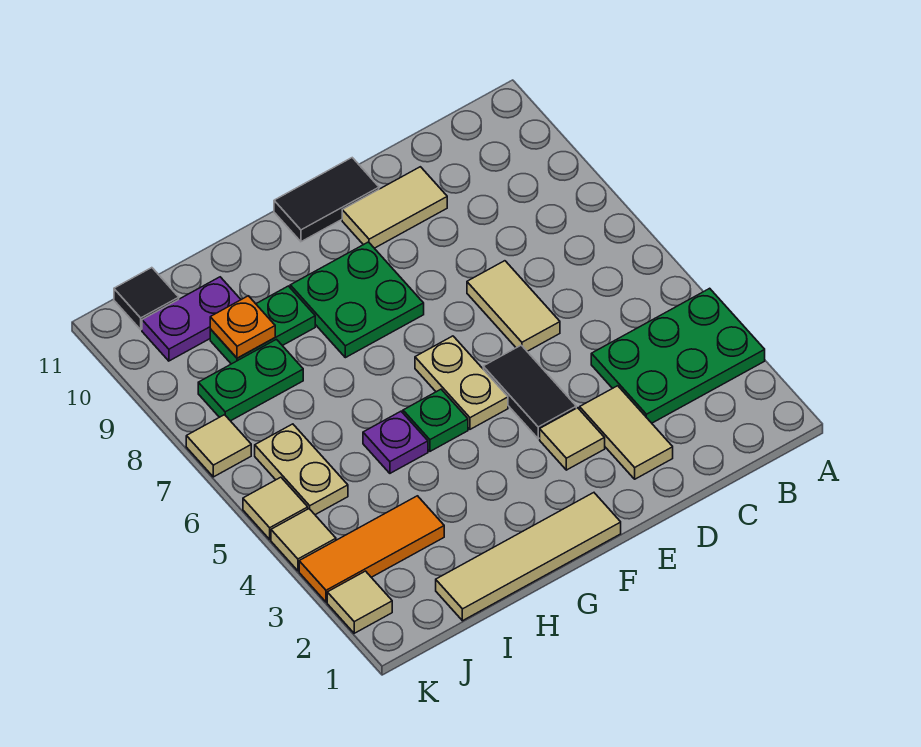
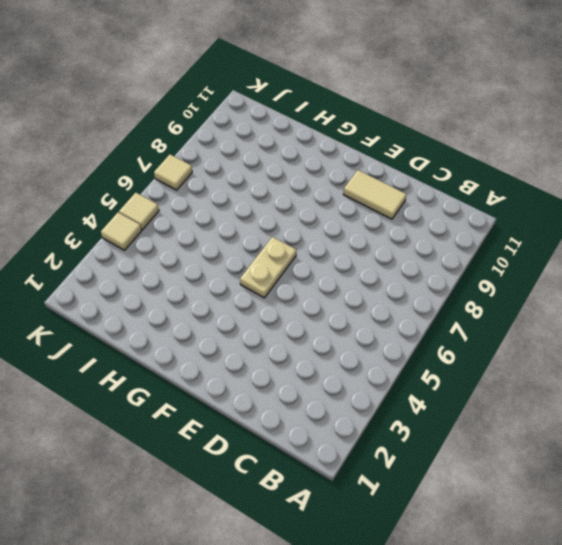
none -> green 2x3 plate [591,288,765,423]
none -> tan 1x2 tile [580,386,673,479]
none -> tan 1x2 tile [467,261,560,351]

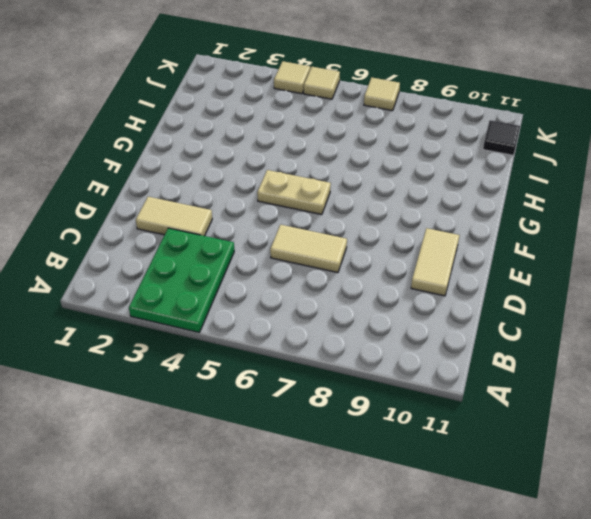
none -> tan 1x1 tile [540,408,605,470]
none -> black 1x2 tile [483,345,576,439]
none -> black 1x2 tile [274,158,379,242]

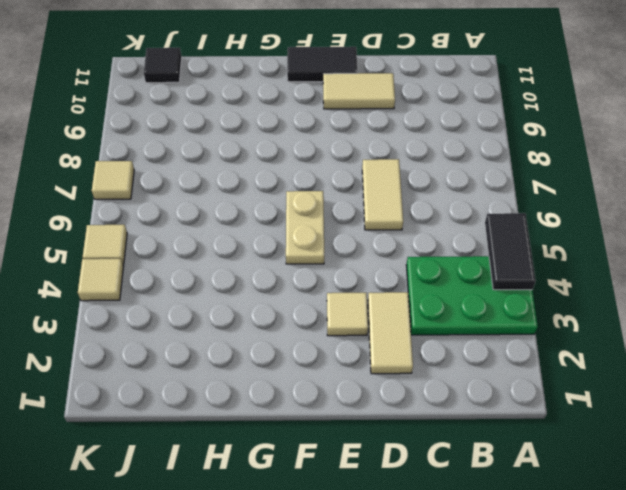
black 1x2 tile [485,213,535,290] -> black 1x2 tile moved to [483,345,576,439]
none -> tan 1x4 tile [436,493,621,621]
none -> green 2x2 plate [290,242,424,358]
none -> green 1x1 plate [403,389,468,451]

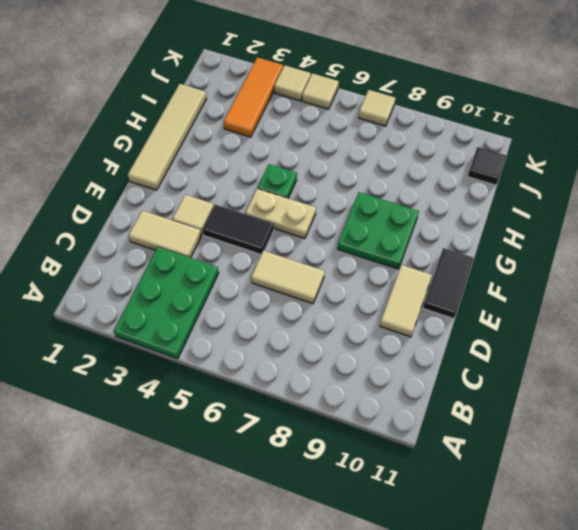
none -> purple 1x1 plate [363,411,428,473]
none -> green 1x2 plate [210,286,315,364]
none -> green 1x2 plate [198,339,303,421]

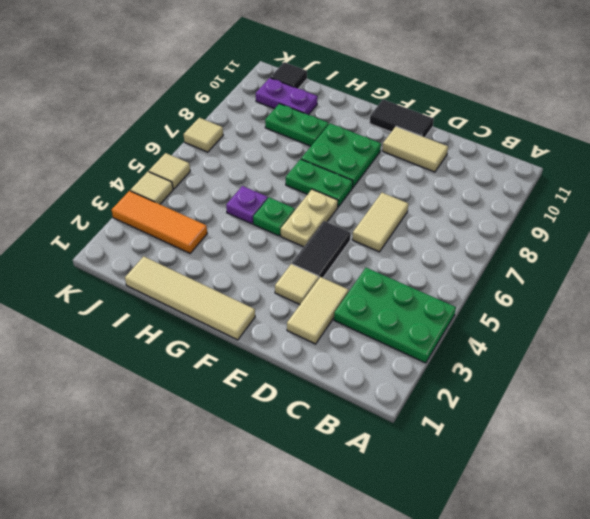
green 1x2 plate [286,159,353,207] -> green 1x2 plate moved to [198,339,303,421]
none -> tan 1x2 plate [255,424,348,515]
none -> tan 1x1 tile [327,571,392,633]
none -> orange 1x1 plate [210,296,275,358]

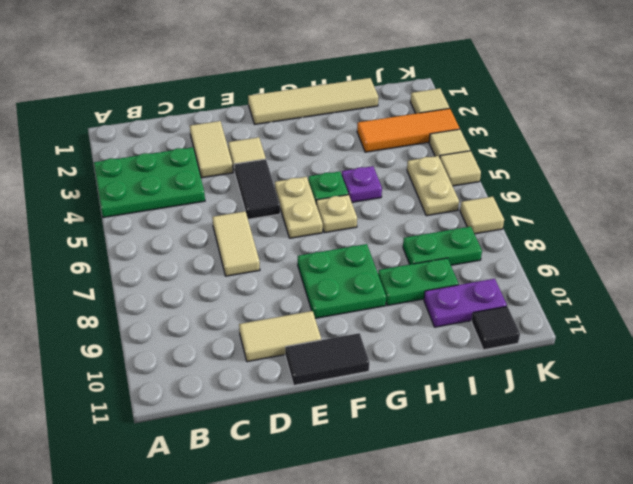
tan 1x1 plate [316,195,357,233] -> none
none -> orange 1x1 plate [210,296,275,358]

